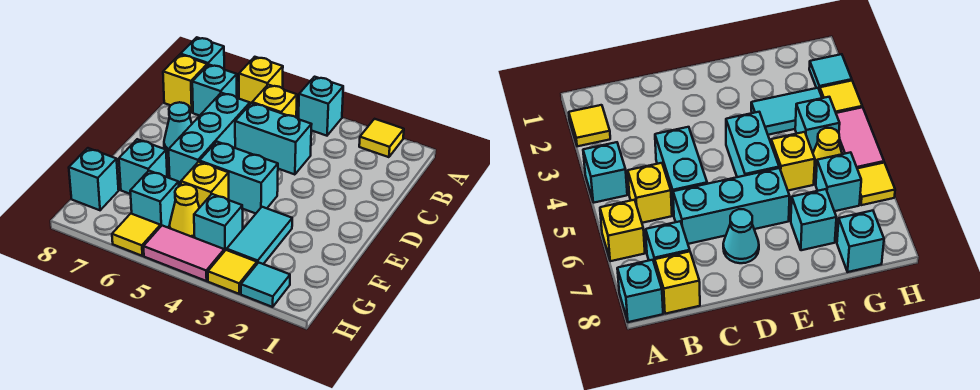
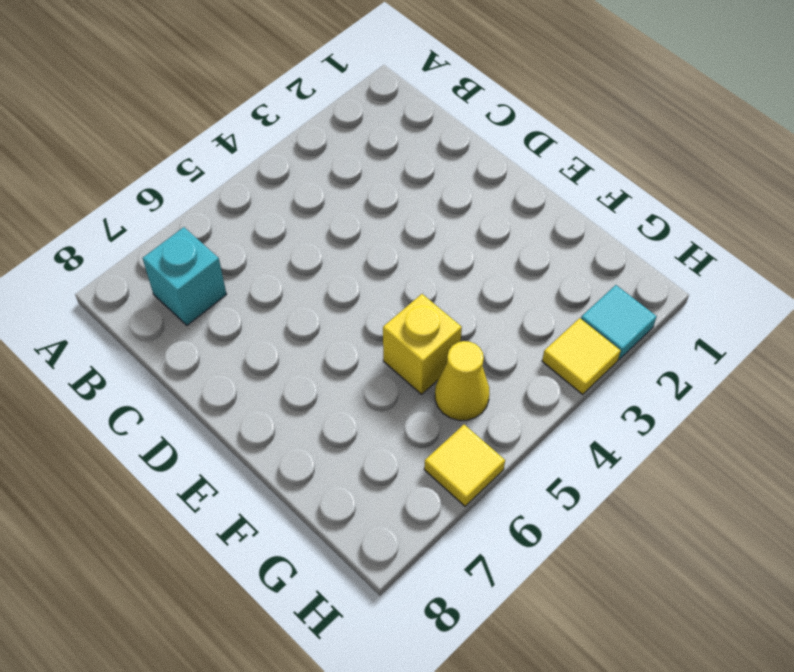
none -> yellow 1x1 tile [359,119,404,157]
none -> cyan 1x1 brick [299,77,343,136]
none -> yellow 1x1 brick [239,57,283,104]

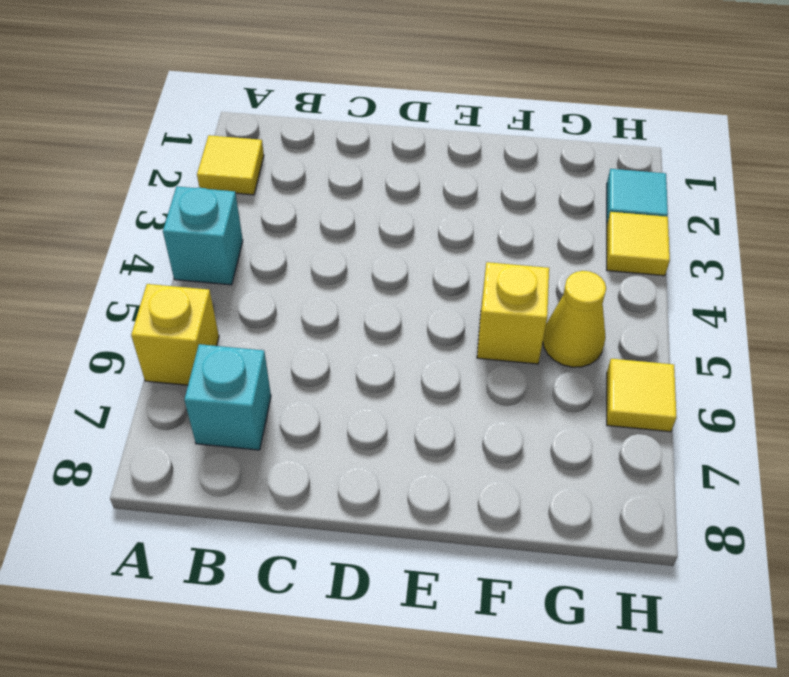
none -> cyan 1x1 brick [180,37,224,69]
none -> yellow 1x1 brick [252,85,297,117]
none -> yellow 1x1 brick [163,55,207,113]

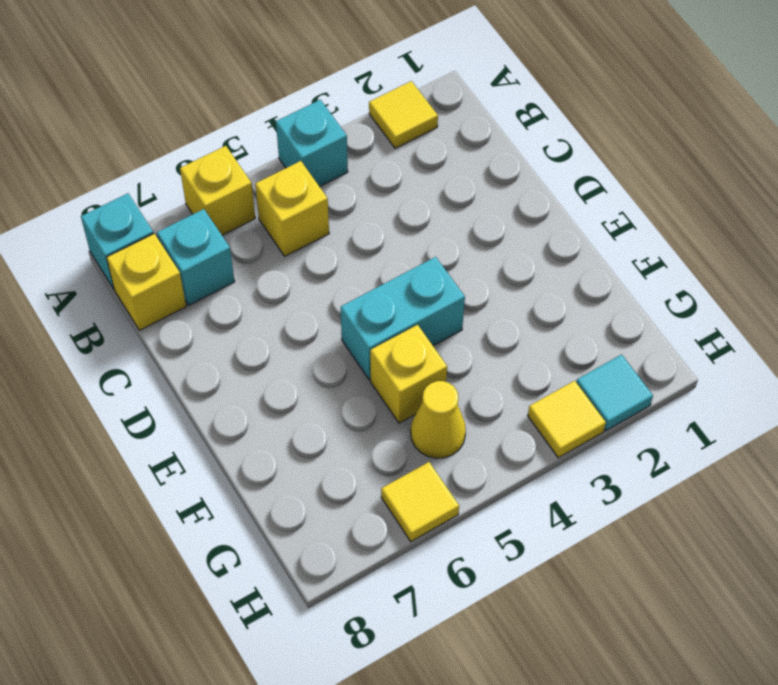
none -> cyan 1x2 brick [235,103,312,175]
none -> cyan 1x3 brick [169,93,250,186]
none -> cyan 1x1 cone [164,102,192,154]

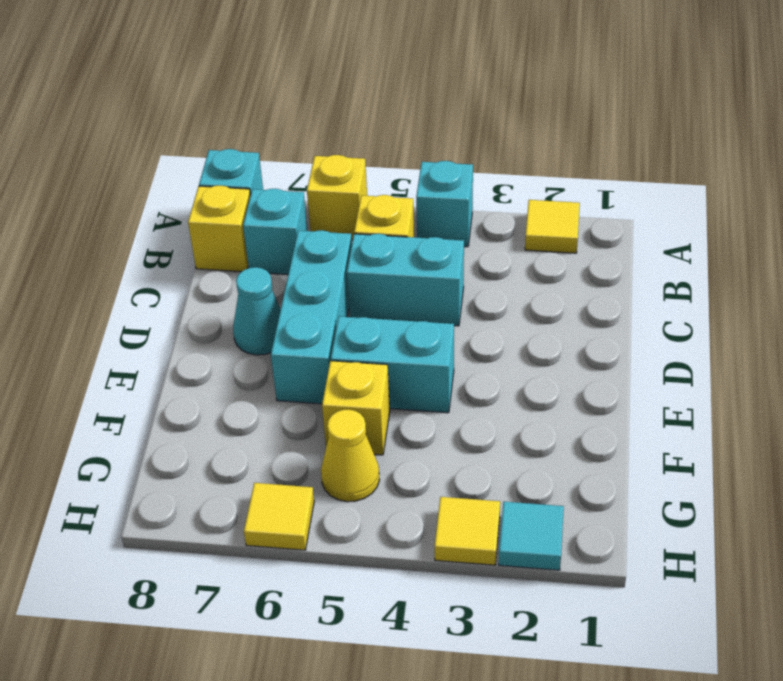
none -> cyan 1x2 tile [227,207,292,264]
none -> cyan 1x1 brick [119,139,167,194]
none -> cyan 1x1 brick [194,194,243,251]

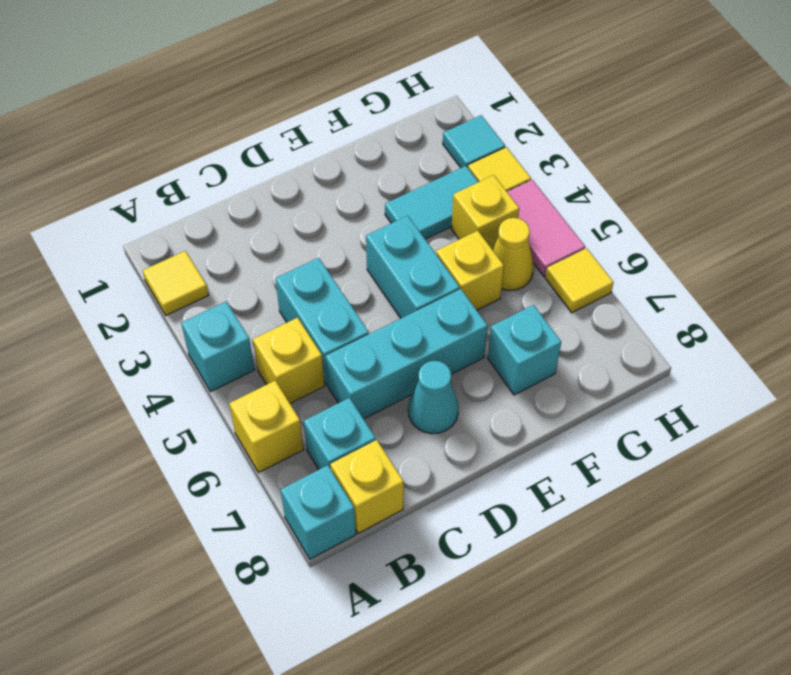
yellow 1x1 brick [451,175,519,249] -> cyan 1x1 brick [194,194,243,251]
none -> cyan 1x1 brick [130,171,179,227]
none -> cyan 1x1 brick [69,148,119,210]

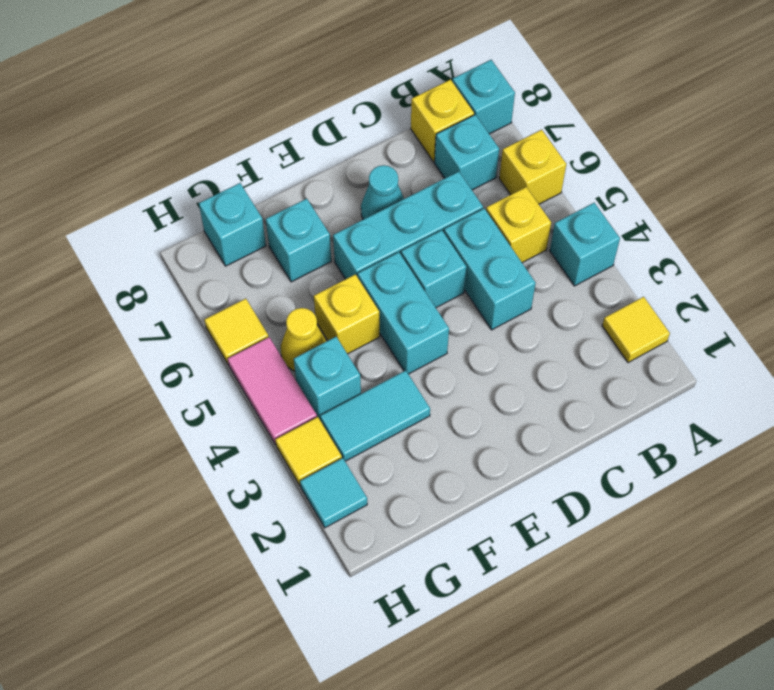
cyan 1x1 brick [401,230,466,308] -> cyan 1x1 brick moved to [130,171,179,227]

